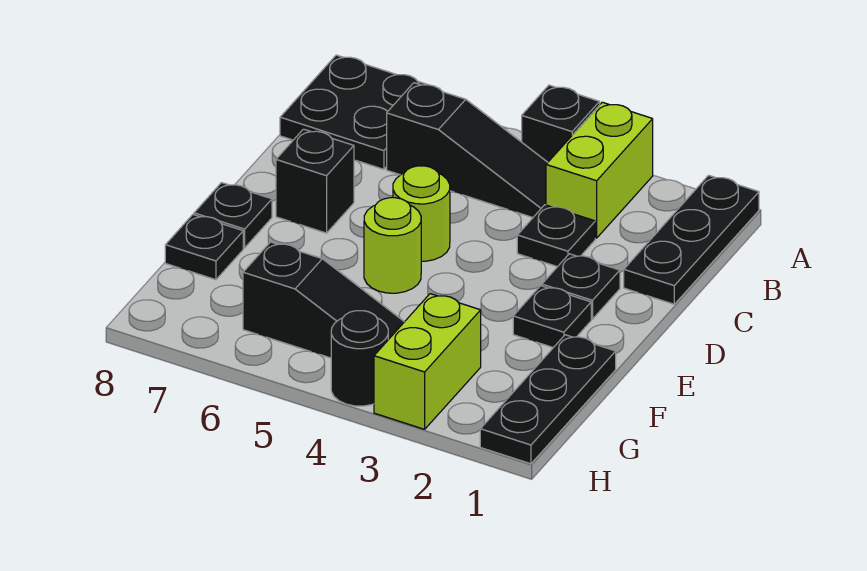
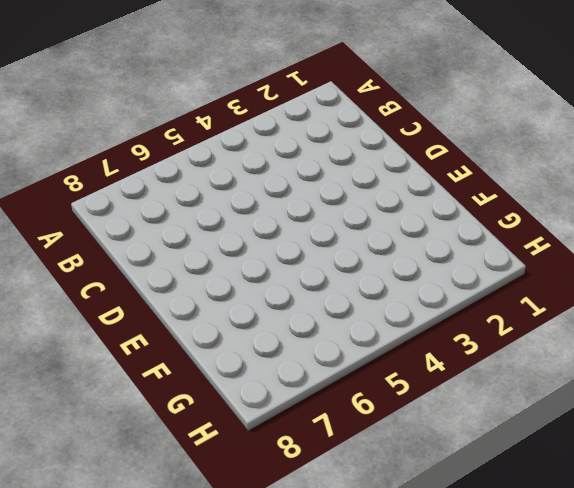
none -> black 1x3 plate [624,175,759,304]
none -> lime 1x2 brick [546,102,653,238]
none -> black 1x1 brick [522,85,600,162]

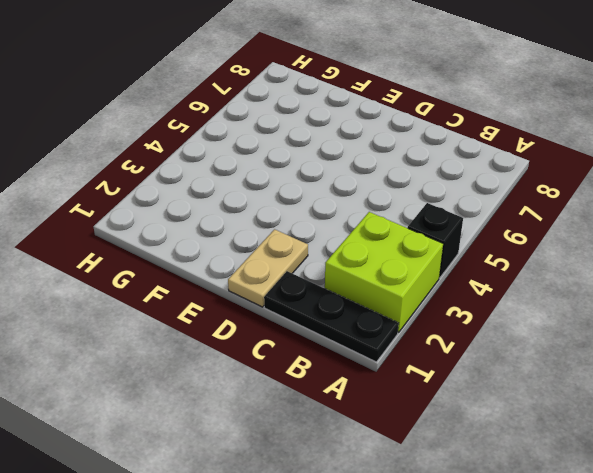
lime 2x2 brick [325,212,443,333] -> lime 1x2 brick [546,102,653,238]
tan 1x2 plate [228,229,308,307] -> black 1x1 plate [542,254,620,319]
none -> black 2x2 plate [280,55,440,169]
none -> black 1x3 slope [387,83,548,218]
none -> black 1x1 plate [517,205,595,267]

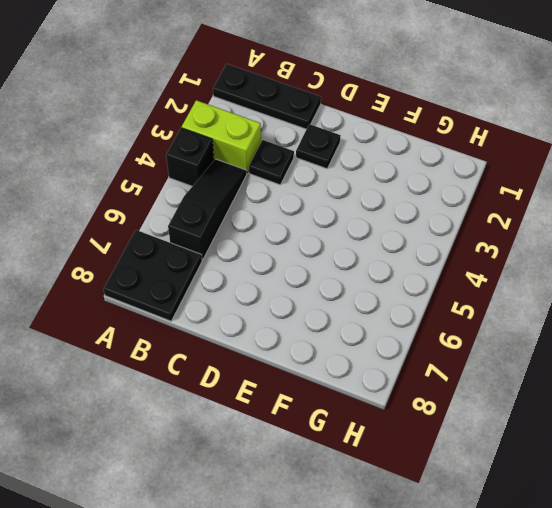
none -> lime 1x1 round brick [393,166,450,261]
none -> black 1x1 brick [276,129,354,233]
none -> black 1x1 plate [513,286,591,348]

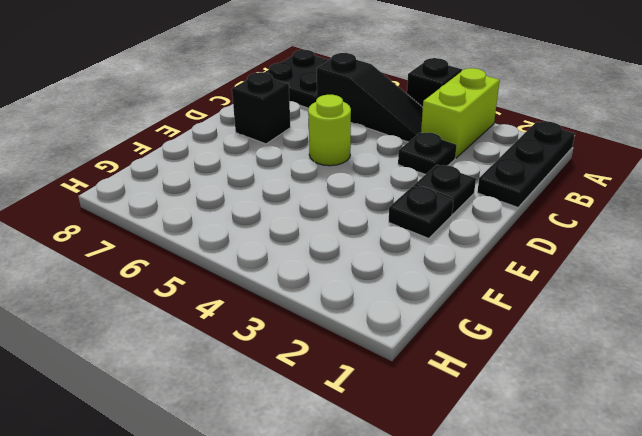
none -> lime 1x1 round brick [364,198,421,293]
none -> black 1x1 plate [194,183,272,248]
none -> black 1x3 plate [480,335,616,464]

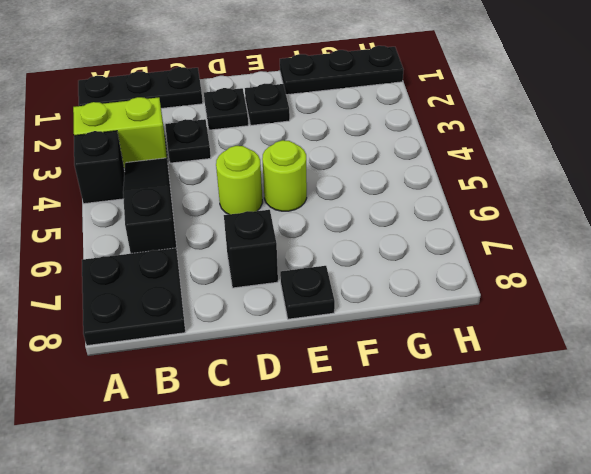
none -> black 1x1 plate [165,215,243,280]
none -> lime 1x2 brick [374,294,481,429]
none -> black 1x3 slope [243,242,404,358]

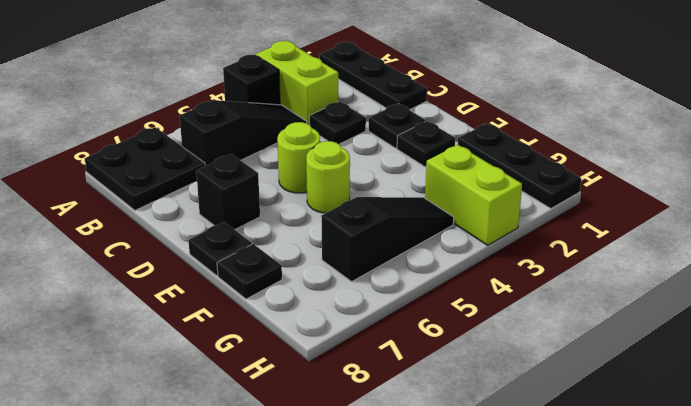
none -> black 1x1 round brick [331,311,388,406]

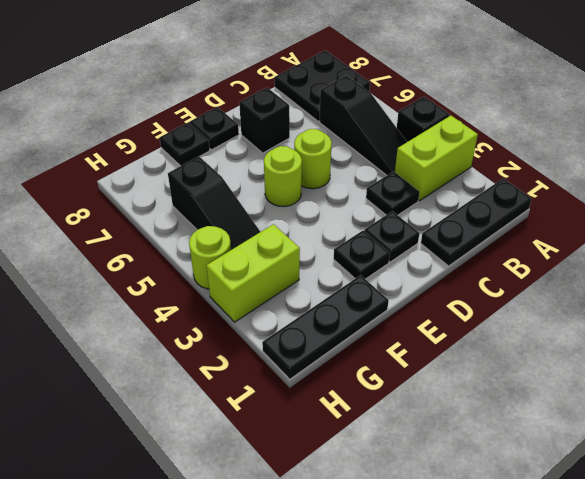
lime 1x1 round brick [189,226,231,289] -> black 1x1 round brick [331,311,388,406]

